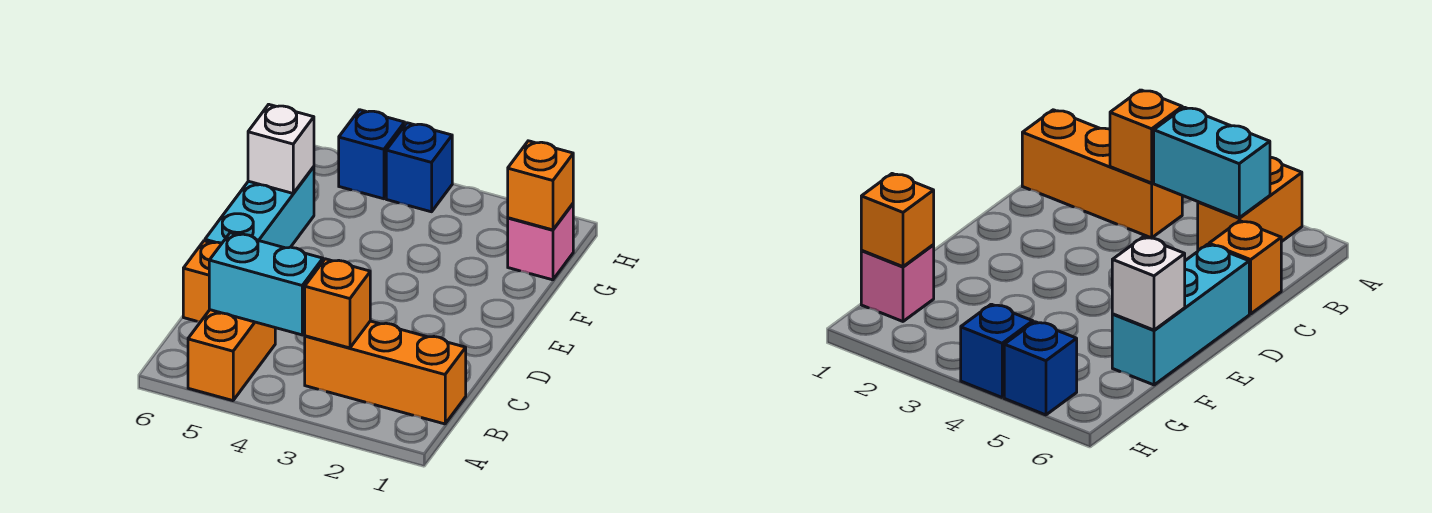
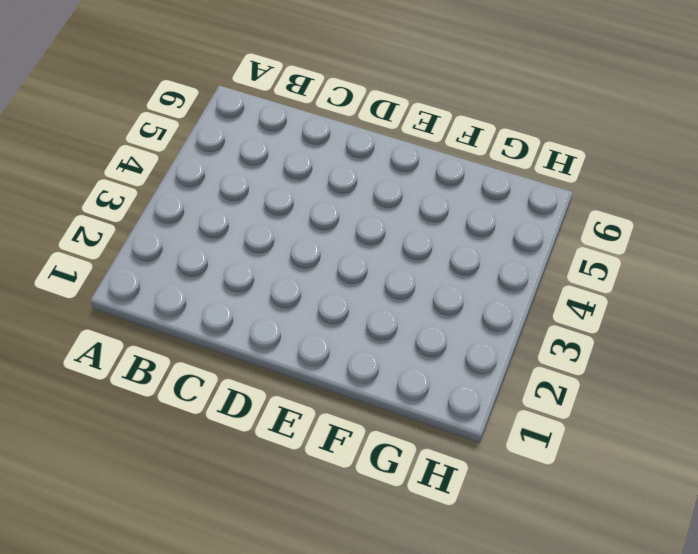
none -> orange 1x2 brick [188,310,275,401]
none -> orange 1x3 brick [305,321,466,424]

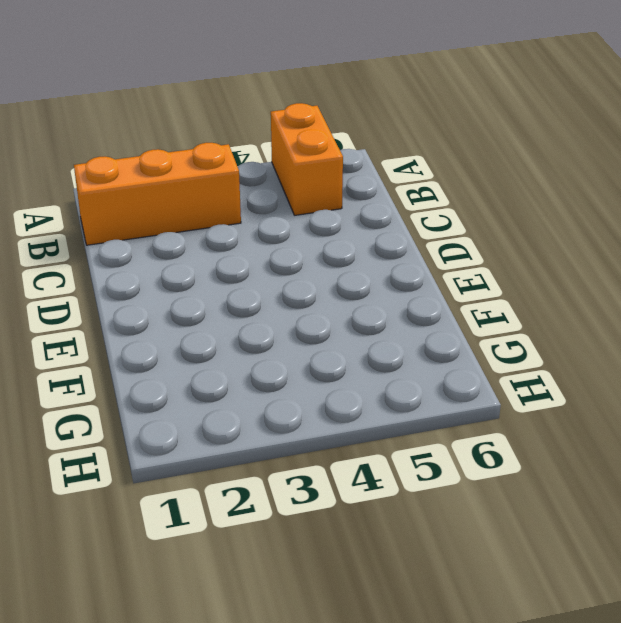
none -> orange 1x1 brick [183,241,222,322]
none -> cyan 1x3 brick [205,167,314,248]

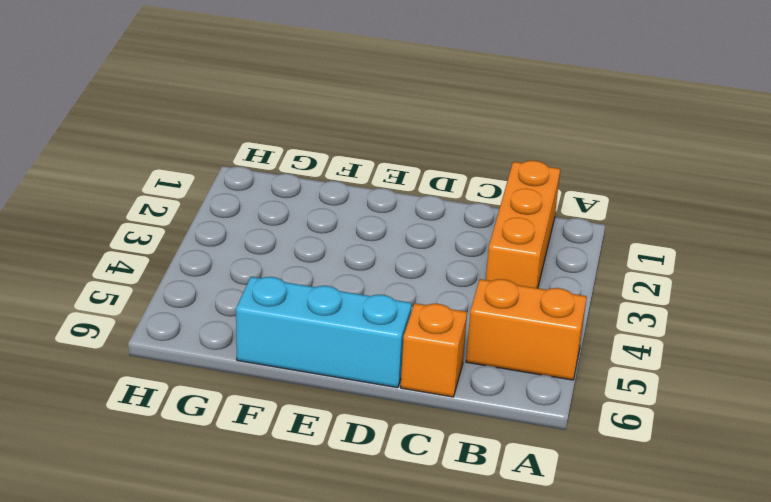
none -> pink 1x1 brick [508,204,573,280]
none -> blue 1x1 brick [386,123,452,212]

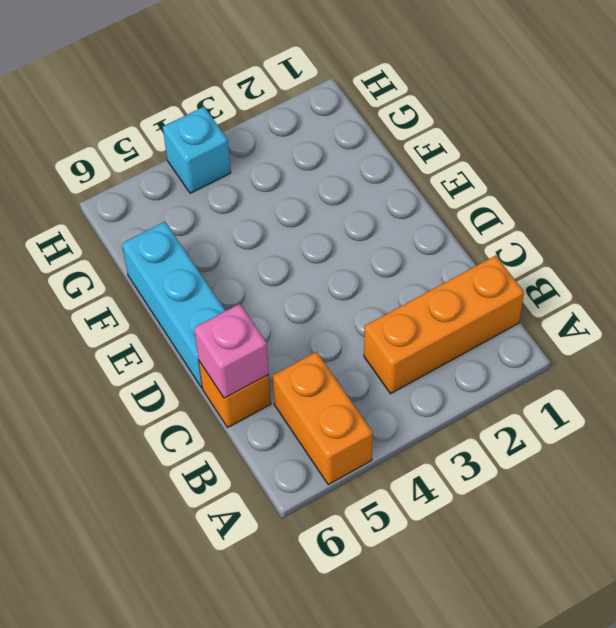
pink 1x1 brick [194,304,269,398] -> pink 1x1 brick moved to [508,204,573,280]
cyan 1x1 brick [163,107,231,193] -> blue 1x1 brick [386,123,452,212]
none -> blue 1x1 brick [339,110,405,199]
none -> orange 1x1 brick [305,259,370,348]

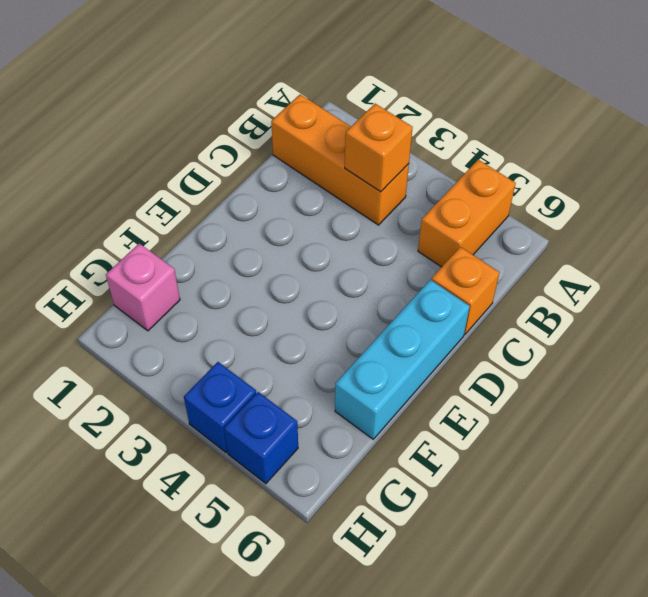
none -> cyan 1x2 brick [209,233,323,335]
none -> white 1x1 brick [248,104,314,193]

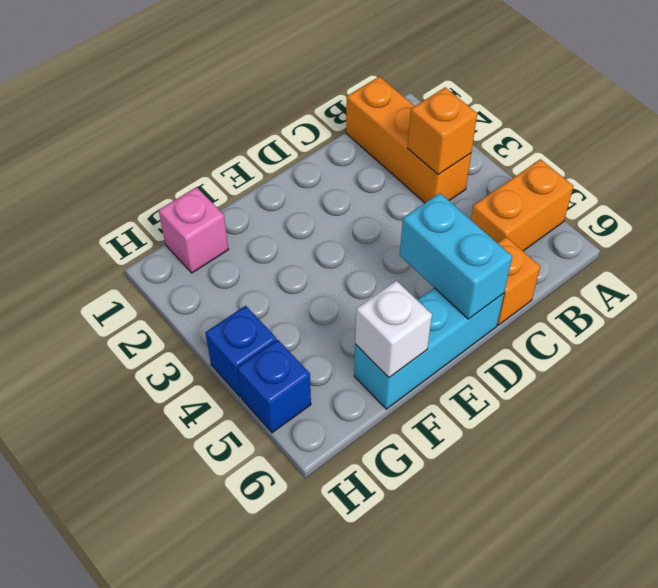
cyan 1x2 brick [400,193,512,319] -> cyan 1x2 brick moved to [209,233,323,335]
none -> orange 1x1 brick [508,141,573,230]

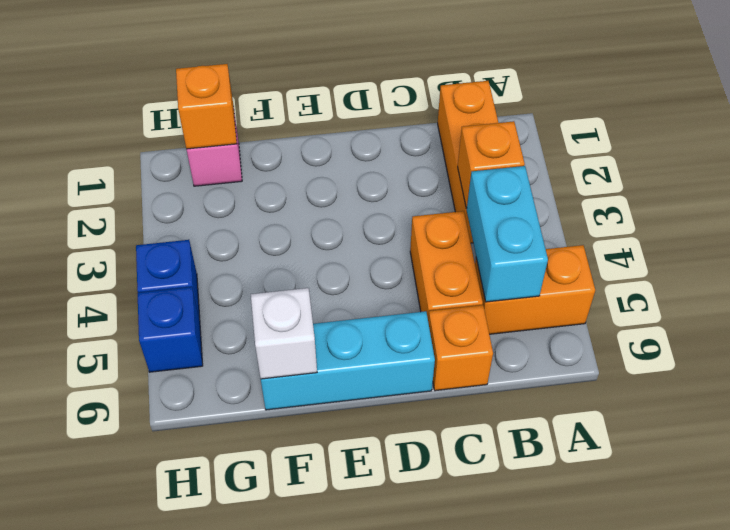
orange 1x2 brick [410,211,483,318] -> none

